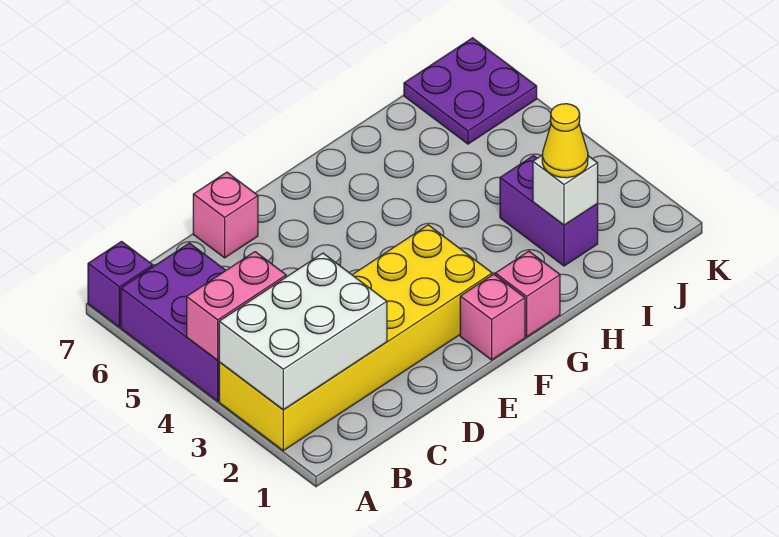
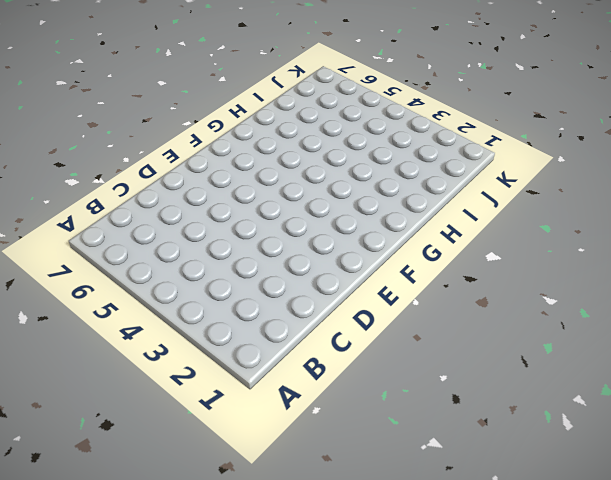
none -> yellow 2x6 brick [219,225,492,451]
none -> purple 2x3 brick [121,243,226,401]
none -> purple 1x1 brick [88,242,153,327]

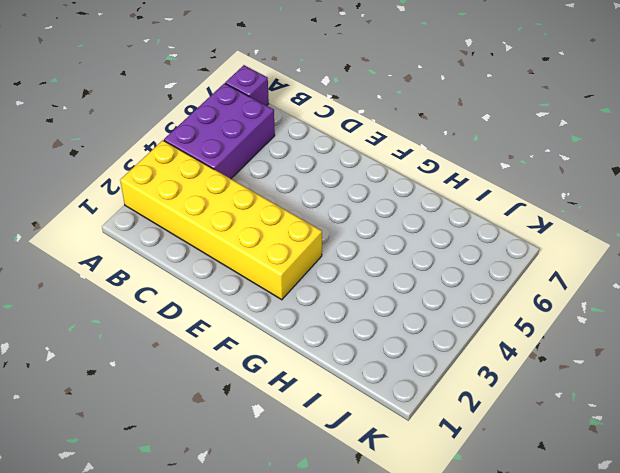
none -> pink 1x1 brick [193,172,258,258]
none -> pink 1x1 brick [460,274,525,360]
none -> pink 1x1 brick [495,251,560,337]

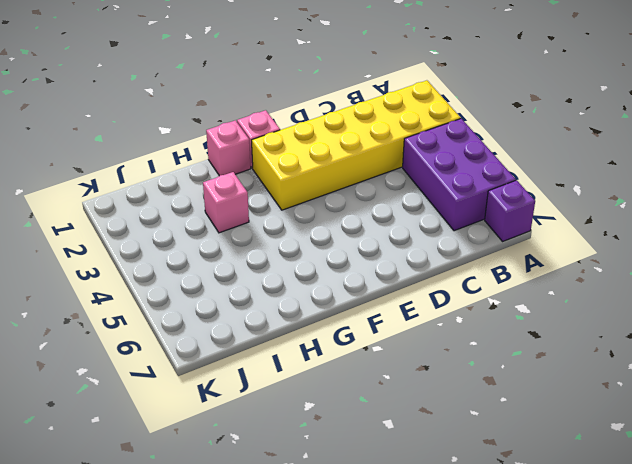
pink 1x1 brick [203,172,249,233] -> pink 1x1 brick moved to [193,172,258,258]
none -> purple 1x2 brick [500,156,598,266]
none -> purple 2x2 plate [404,38,537,144]
none -> white 2x3 brick [219,253,387,410]

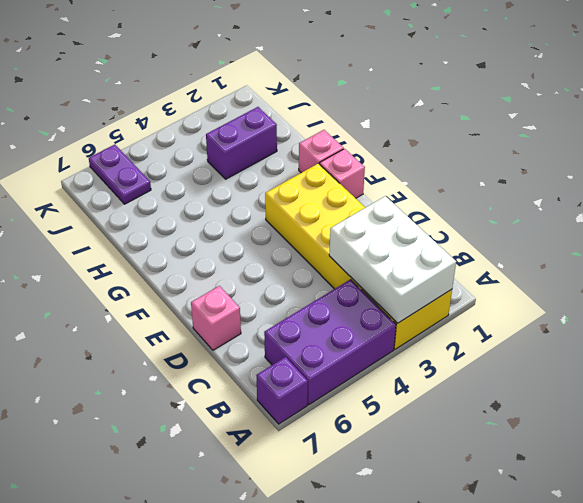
purple 1x2 plate [89,145,151,204] -> purple 2x2 plate [404,38,537,144]
none -> pink 1x2 brick [187,252,286,360]
none -> white 1x1 brick [533,155,598,225]
none -> yellow 1x1 cone [542,104,588,178]

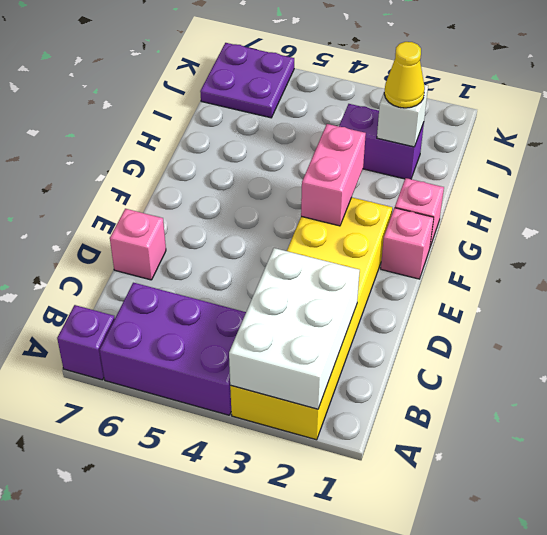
pink 1x2 brick [301,124,366,226] -> pink 1x2 brick moved to [187,252,286,360]

